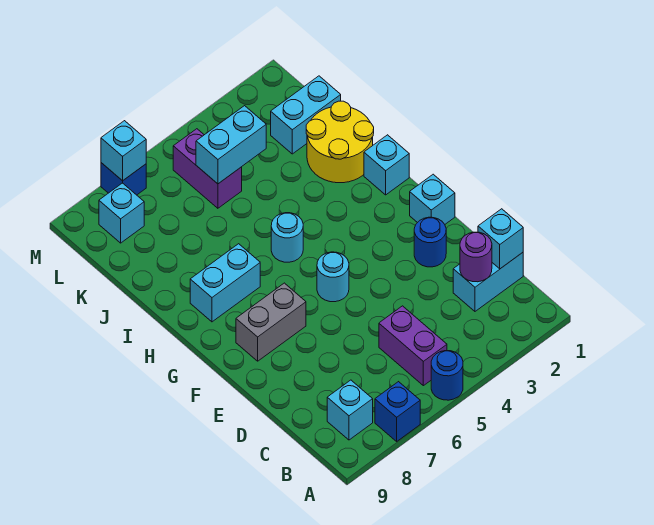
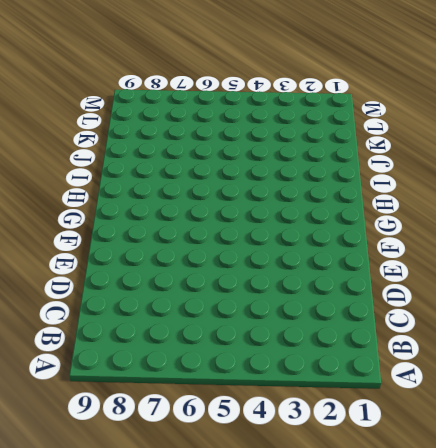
none -> blue 1x1 round brick [431,351,463,400]
none -> blue 1x1 brick [375,382,420,441]
none -> purple 1x2 brick [379,306,447,386]

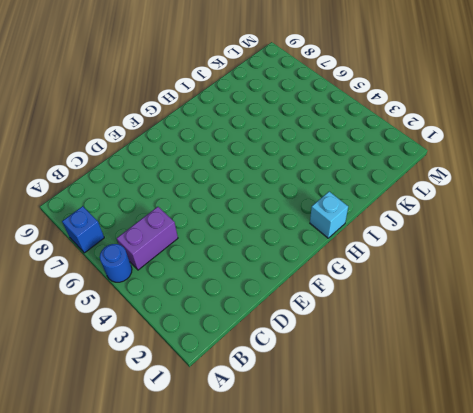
none -> cyan 1x1 brick [327,380,373,440]
none -> cyan 1x2 brick [453,253,523,311]
none -> blue 1x1 round brick [414,217,446,267]

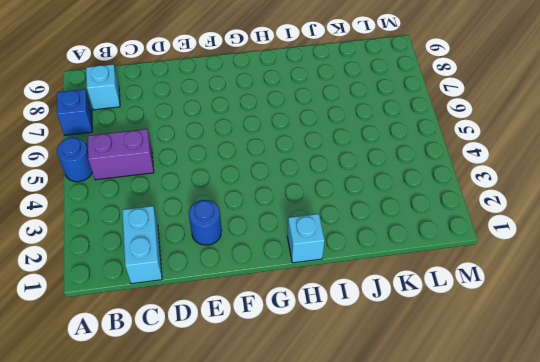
none -> cyan 1x1 brick [410,174,455,224]
none -> cyan 1x1 round brick [317,252,349,302]
none -> grey 1x2 brick [236,283,306,361]

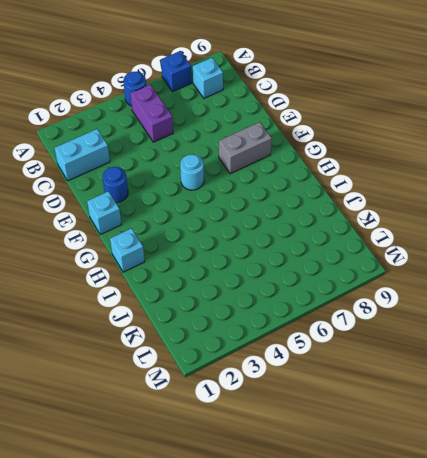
none -> cyan 1x1 round brick [271,213,303,262]
none -> cyan 1x2 brick [190,244,260,322]
none -> yellow 2x2 round brick [306,101,374,183]

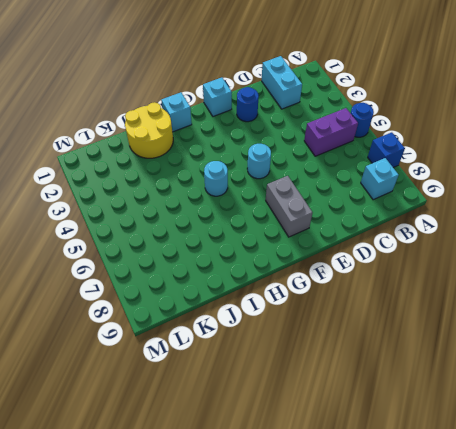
none -> cyan 1x2 brick [190,244,260,322]
none -> cyan 1x2 brick [271,76,341,154]
none -> purple 1x2 brick [173,129,242,208]

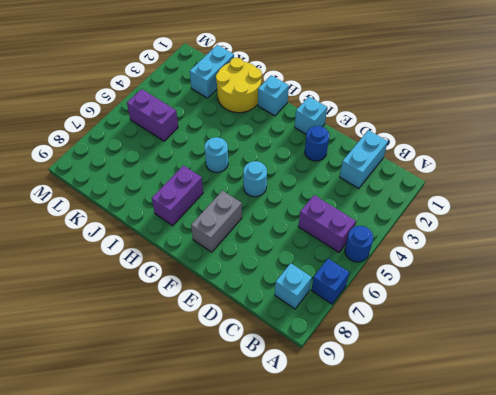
purple 1x2 brick [152,166,203,226] -> cyan 1x2 brick [190,244,260,322]
none -> cyan 1x1 brick [99,183,144,243]
none -> blue 1x1 brick [101,163,146,195]
none -> cyan 1x1 brick [478,209,523,269]

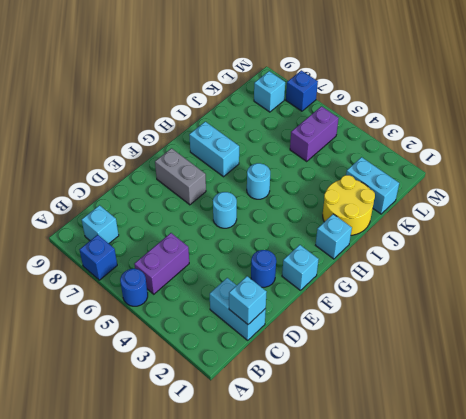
none -> purple 1x1 round brick [460,232,492,282]
none -> cyan 1x2 brick [196,106,266,184]
none -> cyan 1x1 brick [101,121,146,181]

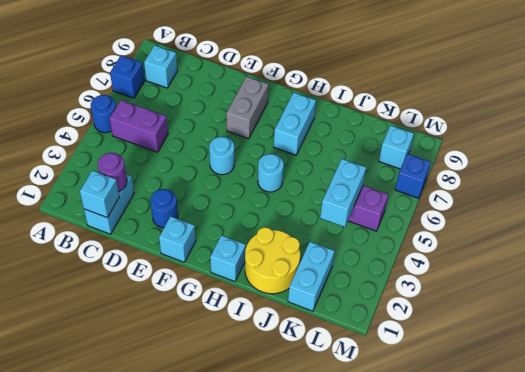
none -> cyan 1x1 brick [101,121,146,181]

